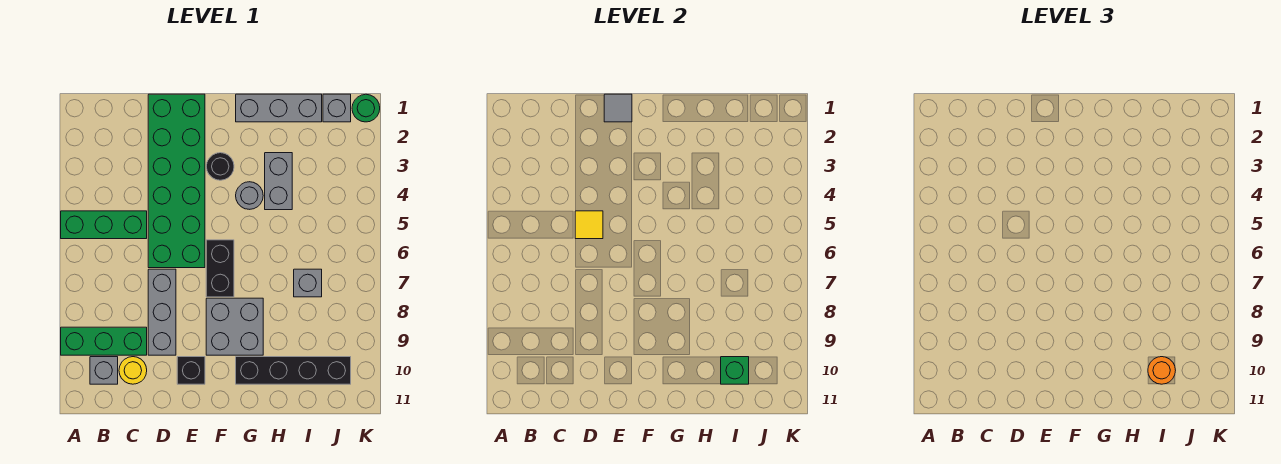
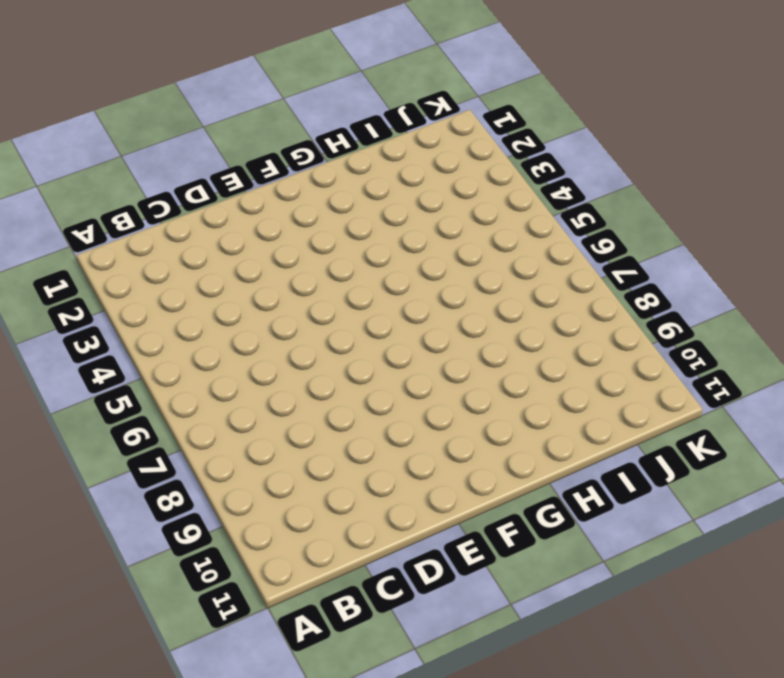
none -> green 1x3 brick [61,211,147,239]
none -> green 1x3 brick [61,327,147,355]
none -> grey 1x1 brick [90,357,118,384]

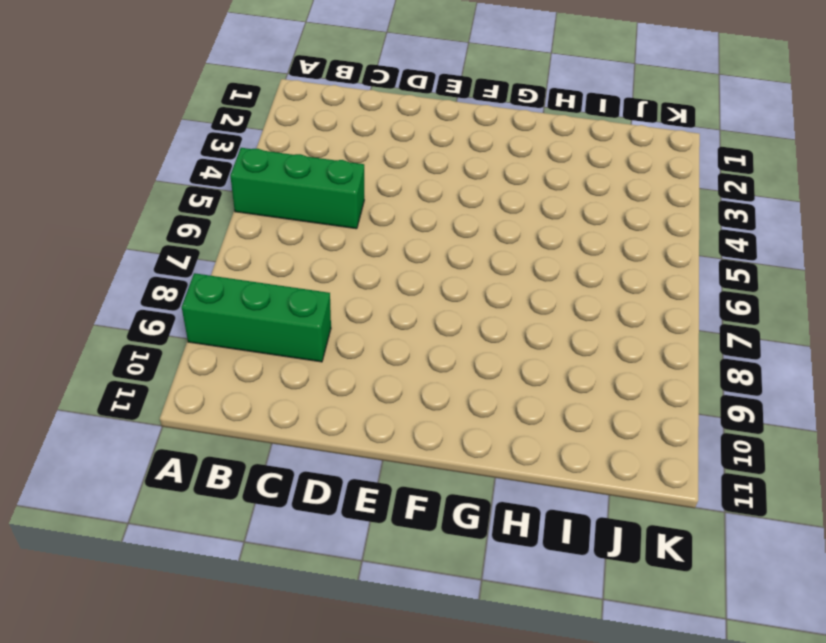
none -> grey 1x1 brick [90,357,118,384]
none -> yellow 1x1 round brick [119,357,147,384]
none -> green 2x6 brick [148,94,205,268]

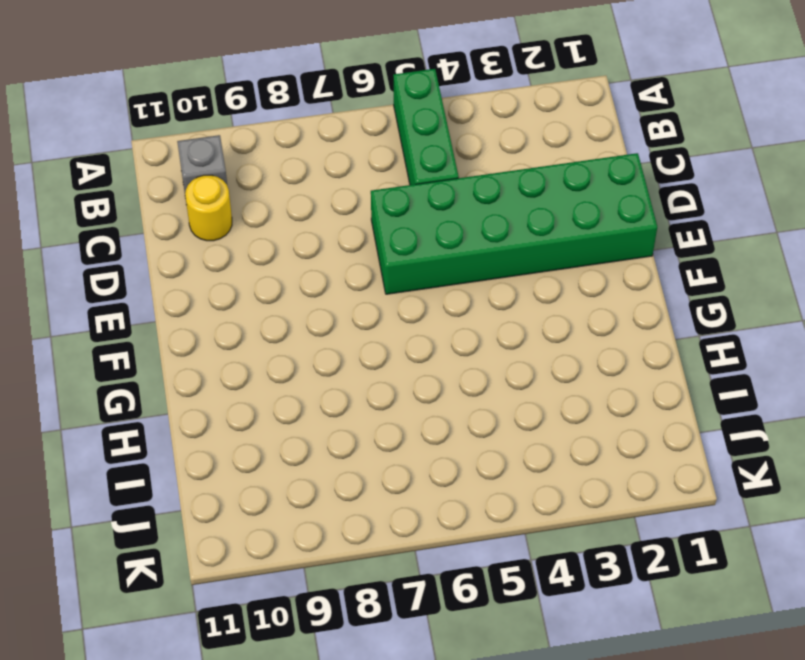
none -> green 1x3 brick [61,327,147,355]
none -> grey 1x3 brick [148,269,176,355]
none -> black 1x1 brick [177,357,205,384]

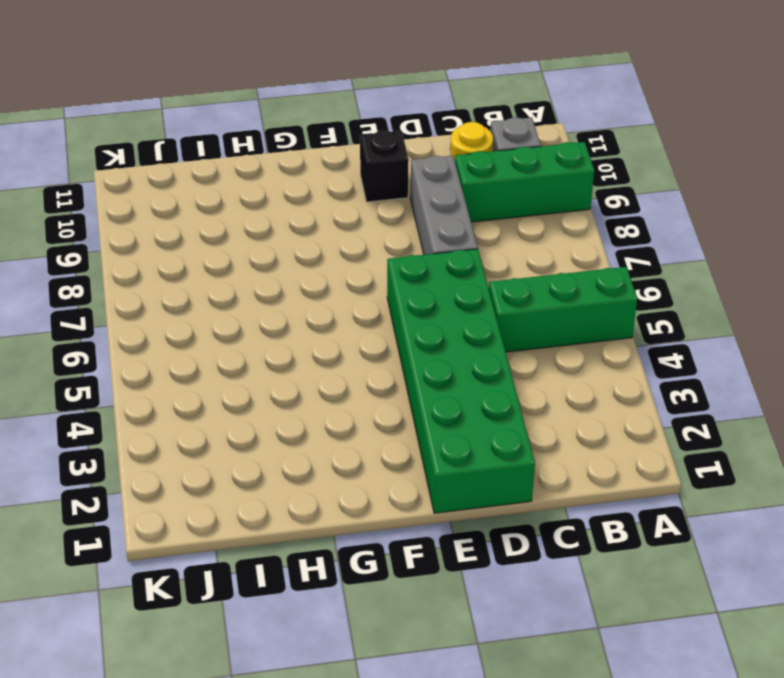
none -> black 1x1 round brick [206,153,234,180]
none -> black 1x2 brick [206,240,234,297]
none -> grey 2x2 brick [206,298,263,355]

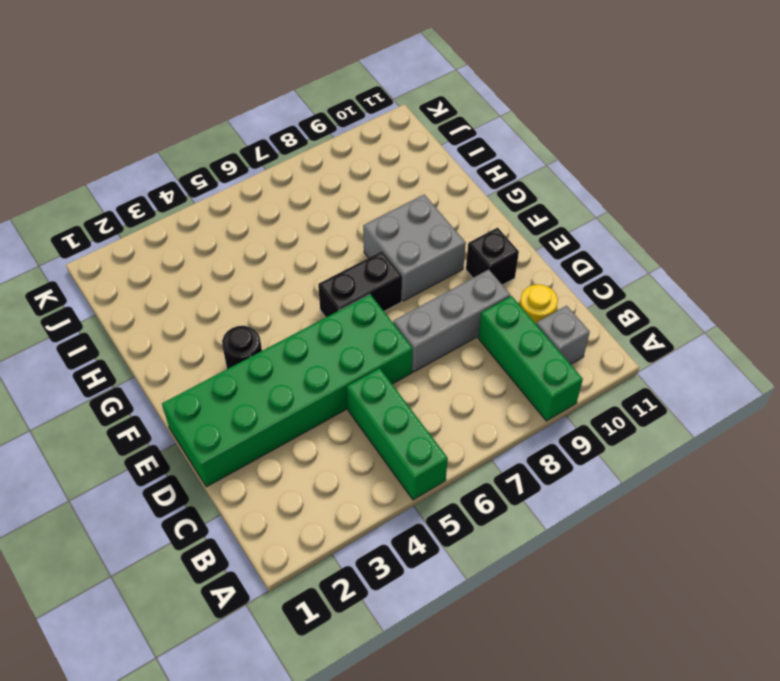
none -> grey 1x3 brick [236,94,322,122]
none -> grey 1x1 round brick [236,182,263,209]
none -> black 1x4 brick [236,357,351,384]

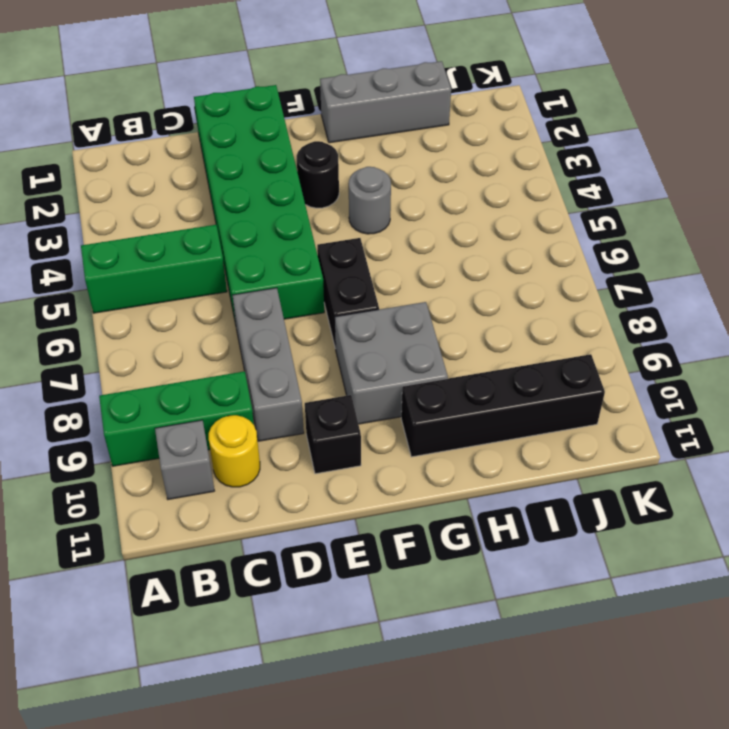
none -> grey 1x2 brick [265,153,292,210]
none -> grey 1x1 brick [294,269,322,297]
none -> grey 1x1 brick [323,94,351,122]

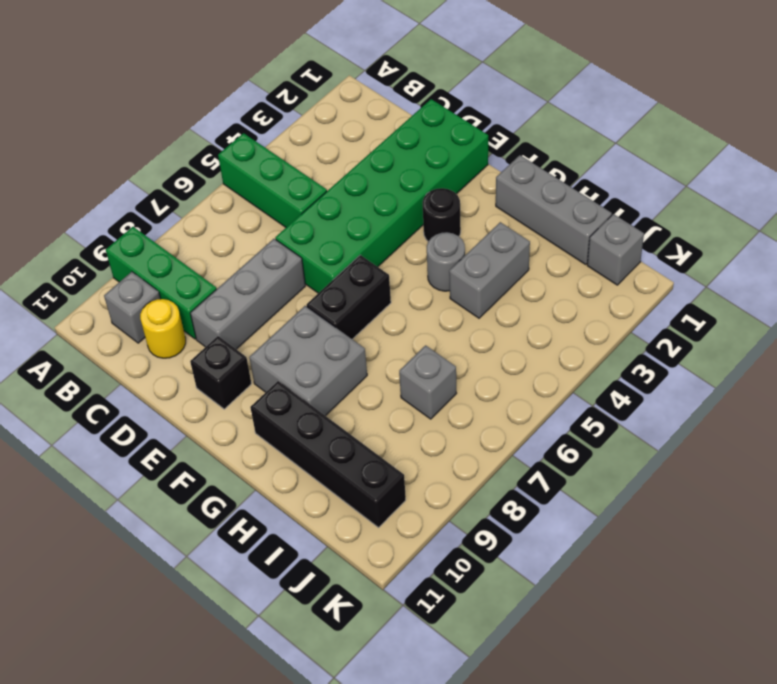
none -> green 1x1 round brick [352,94,380,122]
none -> yellow 1x1 tile [575,211,603,239]
none -> grey 1x1 tile [604,94,632,122]

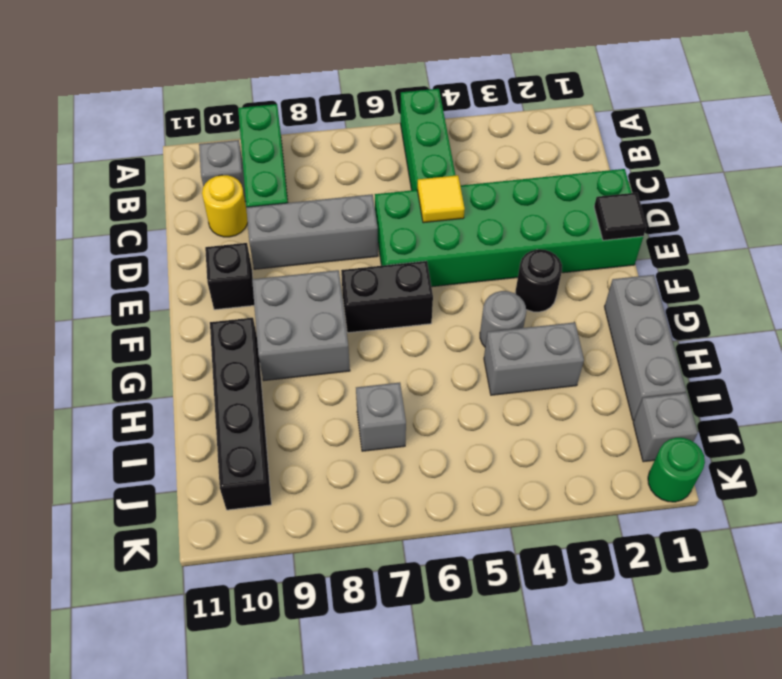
black 1x1 tile [594,193,647,240] -> grey 1x1 tile [604,94,632,122]
none -> green 1x1 brick [721,357,749,384]
none -> orange 1x1 round brick [1148,357,1176,384]

